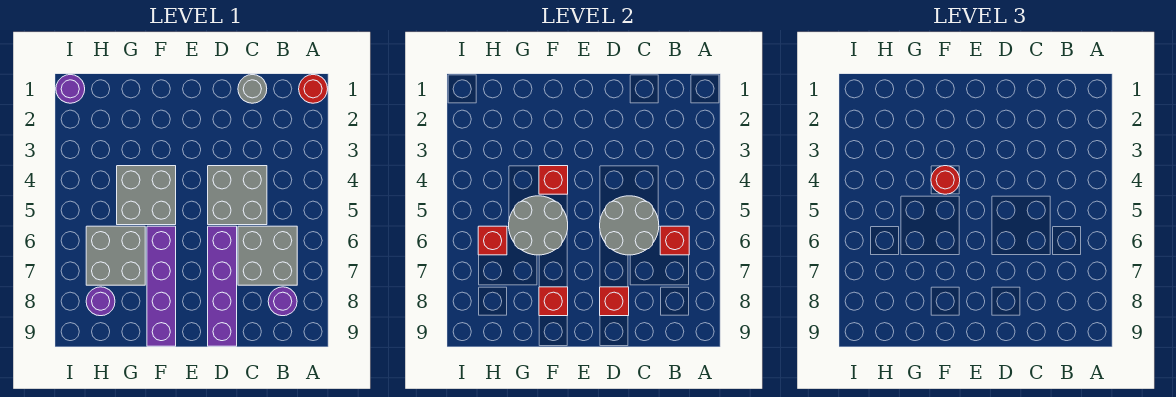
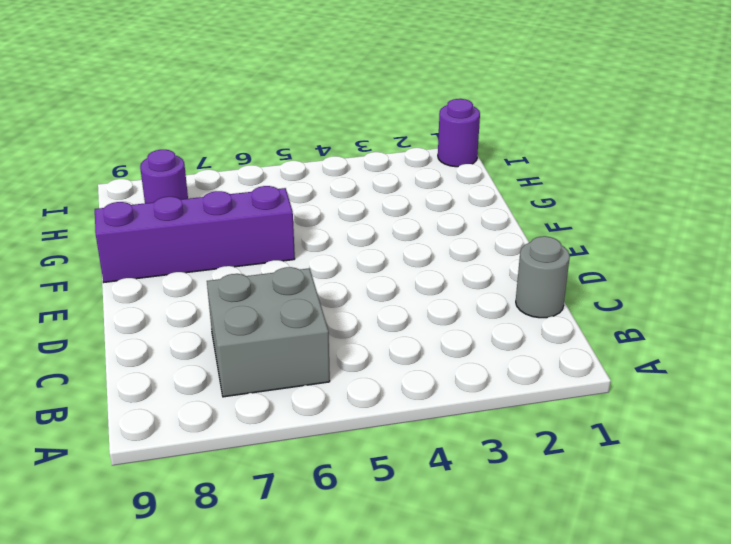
none -> red 1x1 round brick [299,75,328,103]
none -> purple 1x1 round brick [268,287,297,316]
none -> grey 2x2 brick [208,166,267,225]

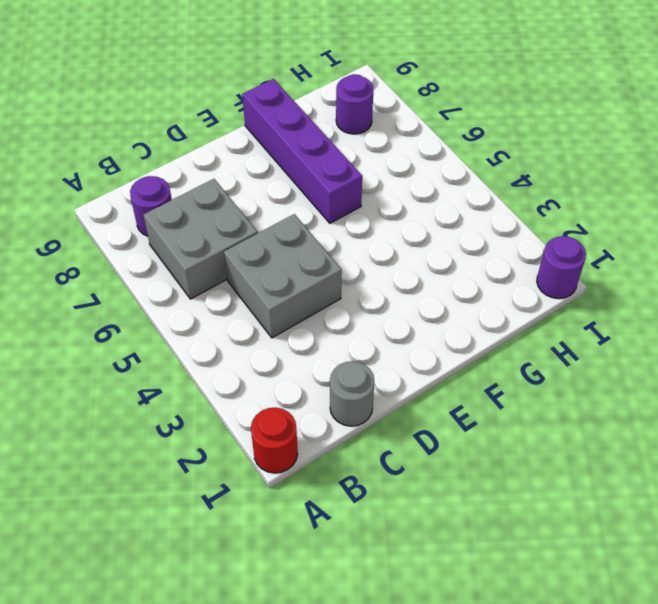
none -> purple 1x4 brick [208,226,237,346]
none -> grey 2x2 brick [117,166,176,225]
none -> grey 2x2 brick [86,226,145,285]

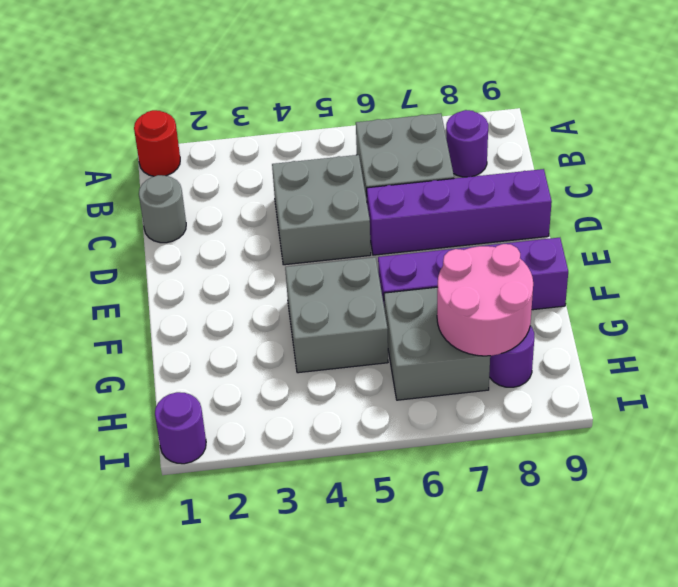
pink 2x2 round brick [437,244,533,356] -> none
none -> red 1x1 brick [660,226,689,255]
none -> grey 2x2 round brick [600,196,659,255]
none -> red 1x1 brick [600,287,629,316]

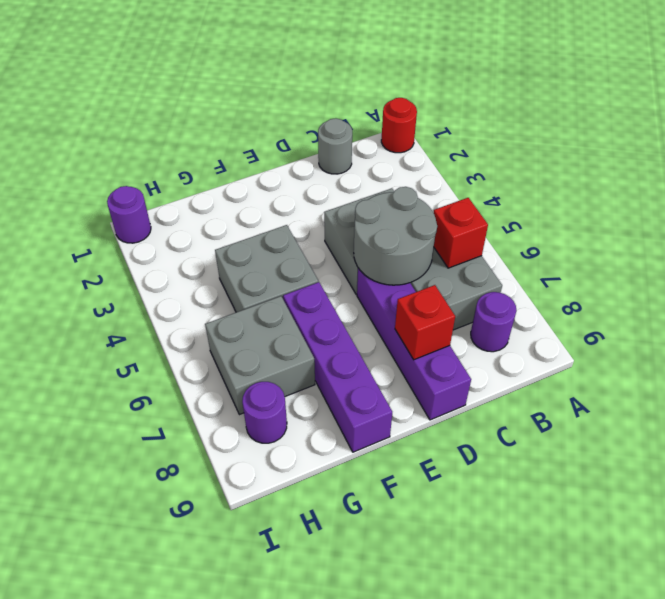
none -> red 1x1 brick [539,166,568,194]
none -> grey 2x2 round brick [509,196,568,255]
none -> red 1x1 brick [539,287,568,316]

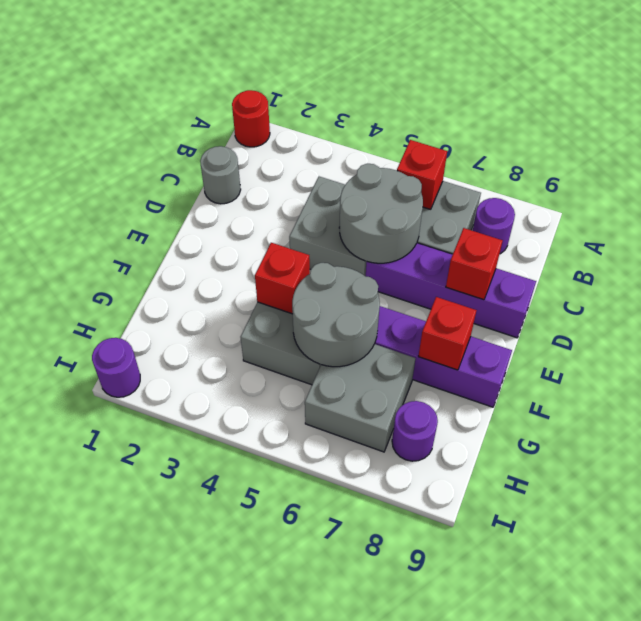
none -> red 1x1 brick [478,226,507,255]
none -> red 1x1 round brick [931,166,960,194]

